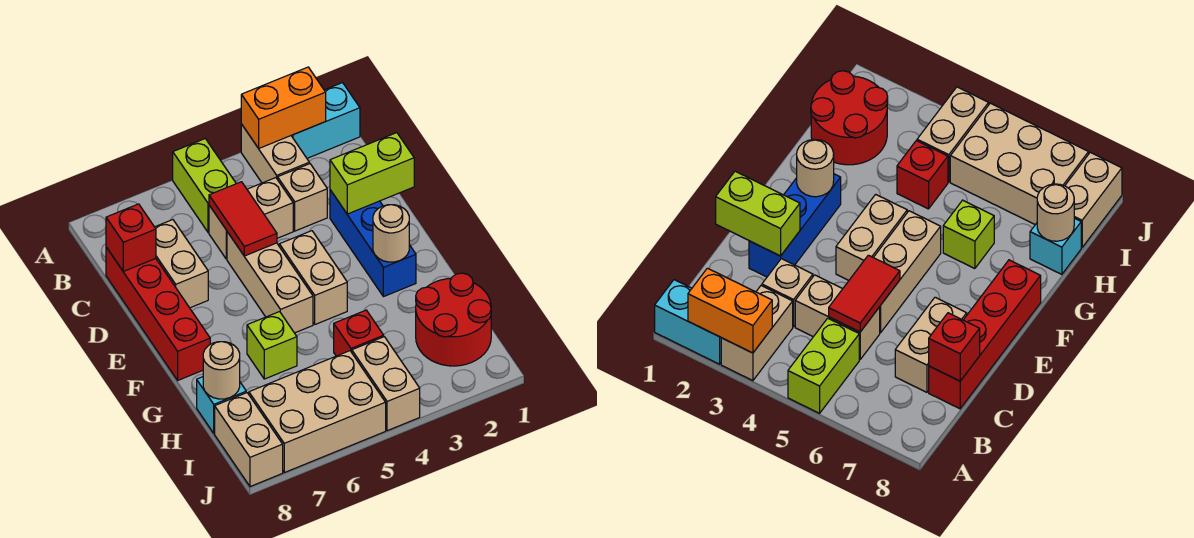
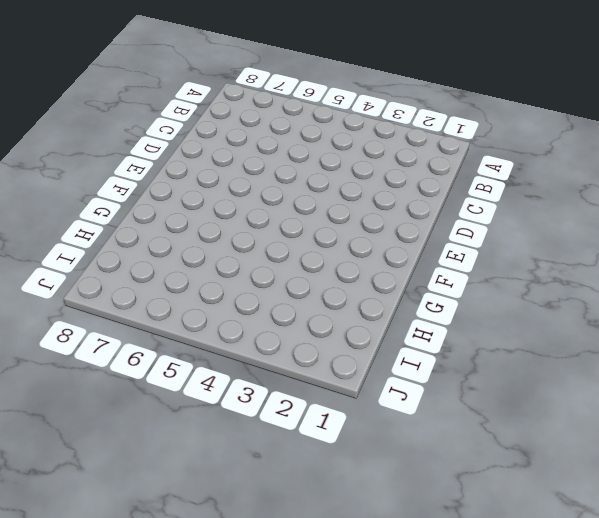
none -> cyan 1x2 brick [291,83,360,158]
none -> tan 1x2 brick [241,124,309,183]
none -> lime 1x2 brick [173,139,236,233]

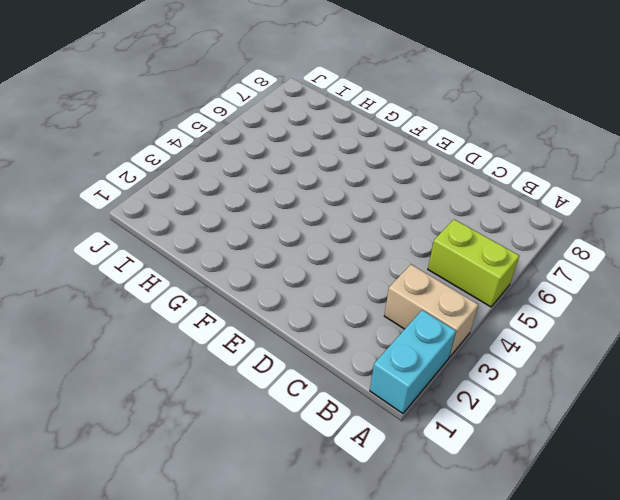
none -> tan 1x1 brick [278,164,327,231]
none -> tan 1x2 brick [209,178,293,259]
none -> tan 1x2 brick [155,220,208,308]

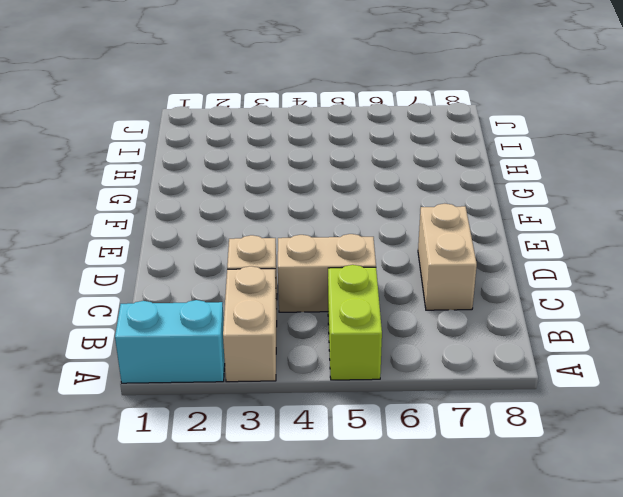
none -> red 1x4 brick [106,247,210,380]
none -> blue 1x3 brick [330,190,416,297]
none -> tan 1x3 brick [227,232,313,333]

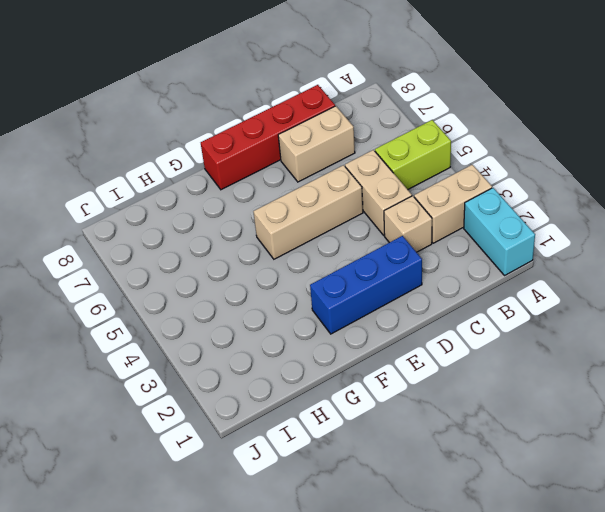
none -> tan 1x2 brick [279,231,347,324]
none -> lime 1x1 brick [247,312,297,379]
none -> red 2x2 round brick [416,273,491,366]

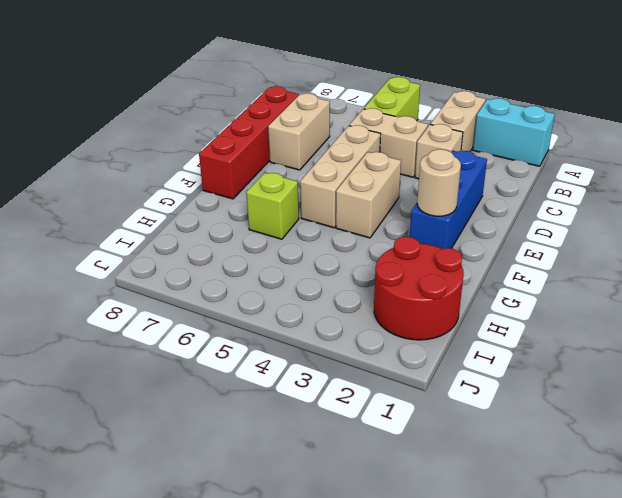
none -> red 1x1 brick [334,310,384,356]
none -> cyan 1x1 brick [197,377,246,433]
none -> tan 1x2 brick [352,337,420,431]

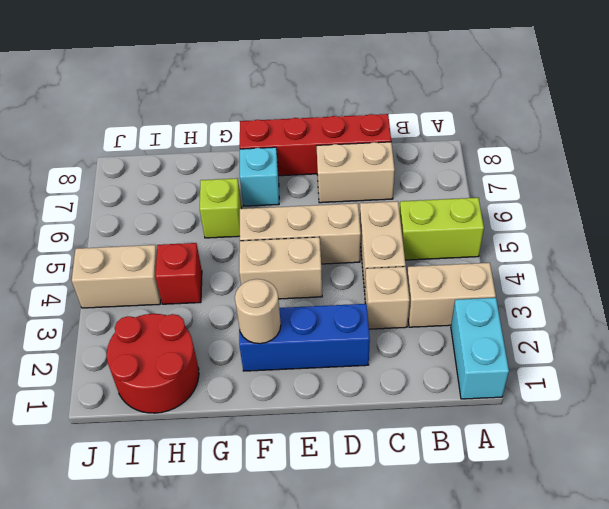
cyan 1x1 brick [240,147,279,206] -> cyan 1x1 brick moved to [197,377,246,433]
none -> tan 2x3 brick [249,351,386,473]
none -> tan 1x2 brick [215,393,283,487]
none -> orange 1x2 brick [241,67,326,148]

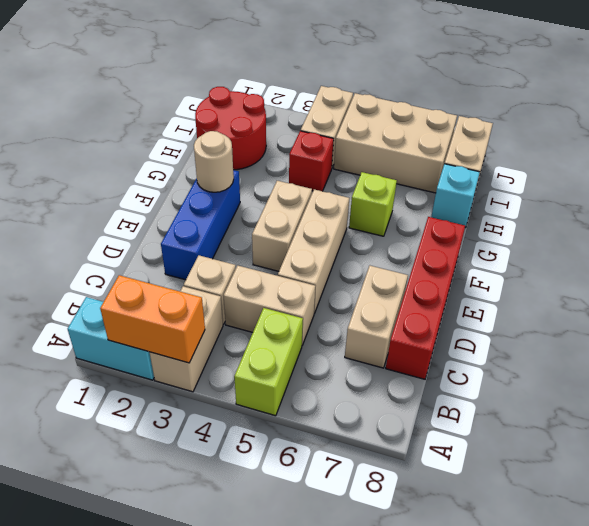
none -> red 1x2 tile [209,182,277,256]
none -> red 1x1 brick [106,204,156,271]
none -> lime 1x2 brick [330,133,414,214]

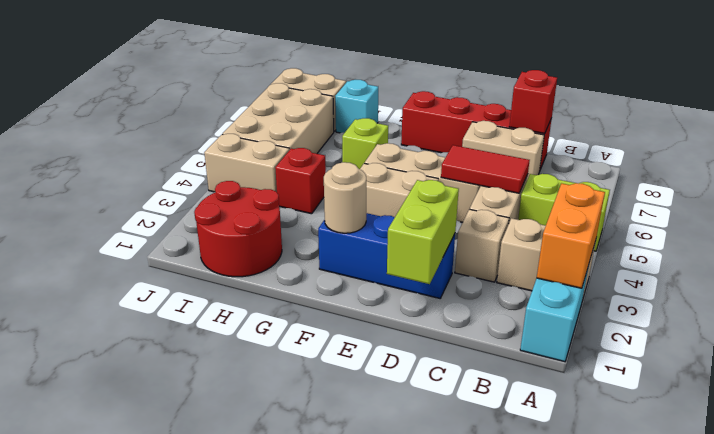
none -> tan 1x1 round brick [203,342,240,399]

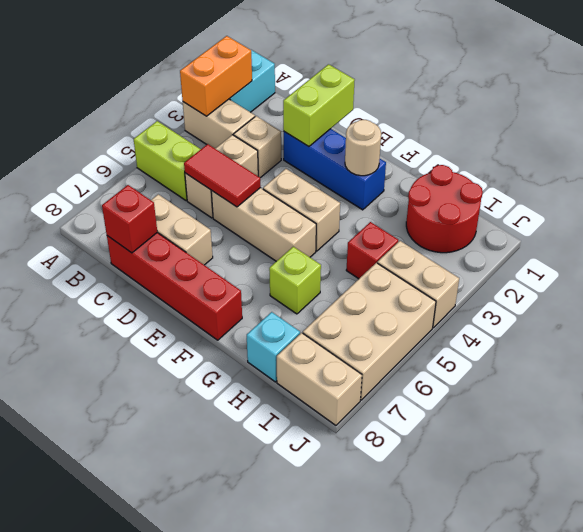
none -> tan 1x1 round brick [203,342,240,399]

